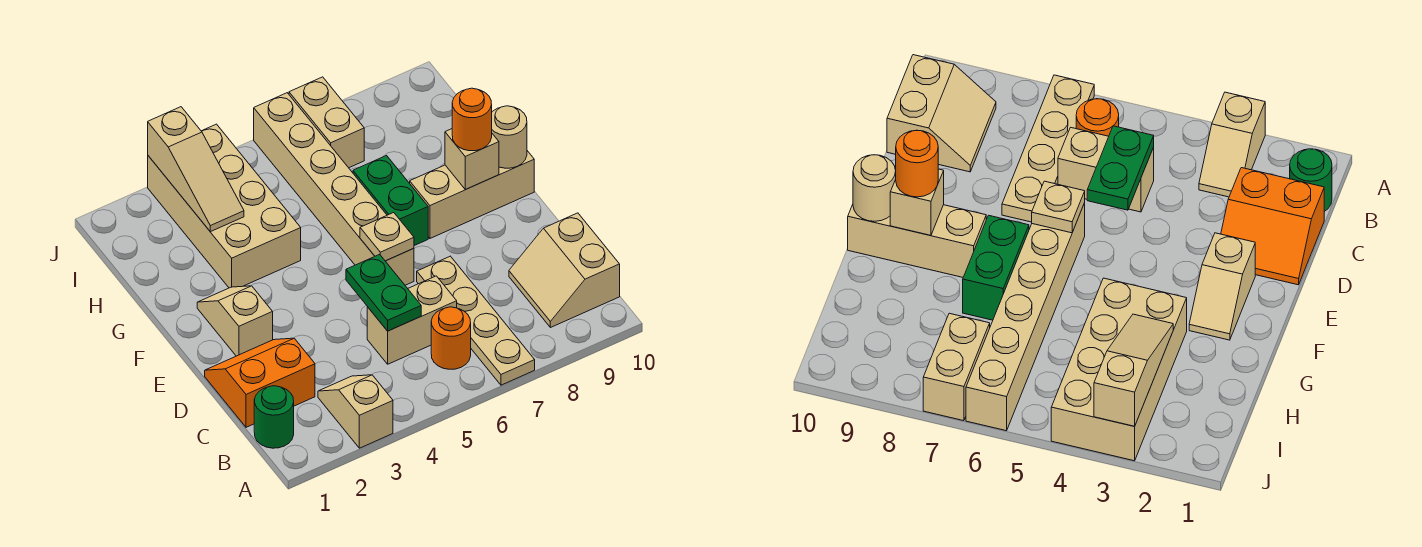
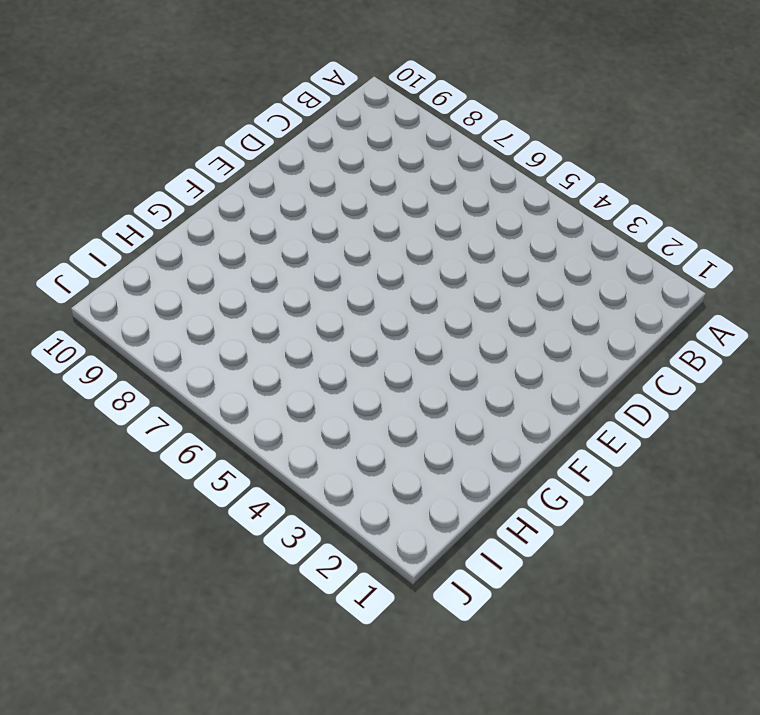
none -> tan 1x2 slope [318,375,393,448]
none -> tan 1x4 plate [417,256,535,385]
none -> green 1x1 round brick [254,386,294,448]

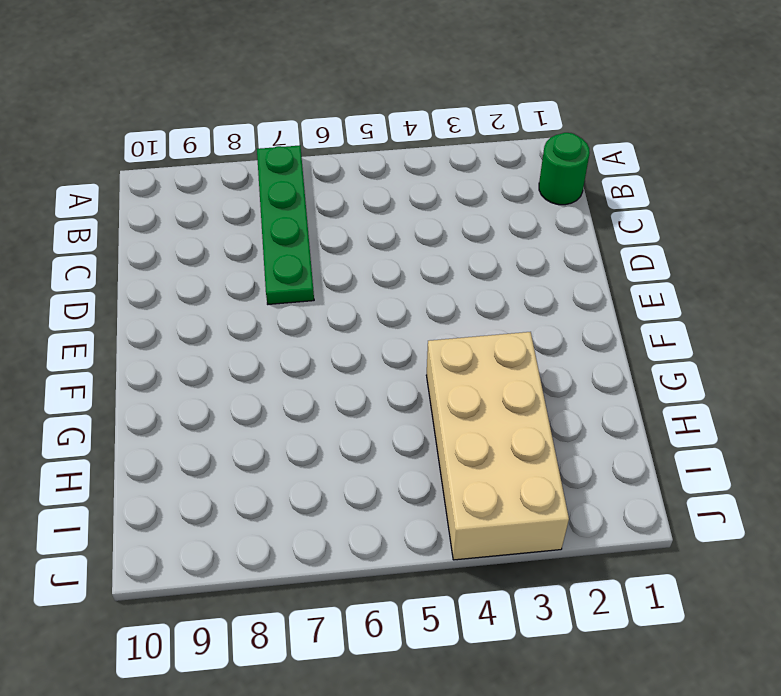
green 1x4 plate [257,145,314,304] -> tan 1x4 plate [417,256,535,385]
none -> tan 1x2 slope [318,375,393,448]
none -> orange 1x1 round brick [431,307,471,369]
none -> tan 2x2 slope [509,213,620,328]

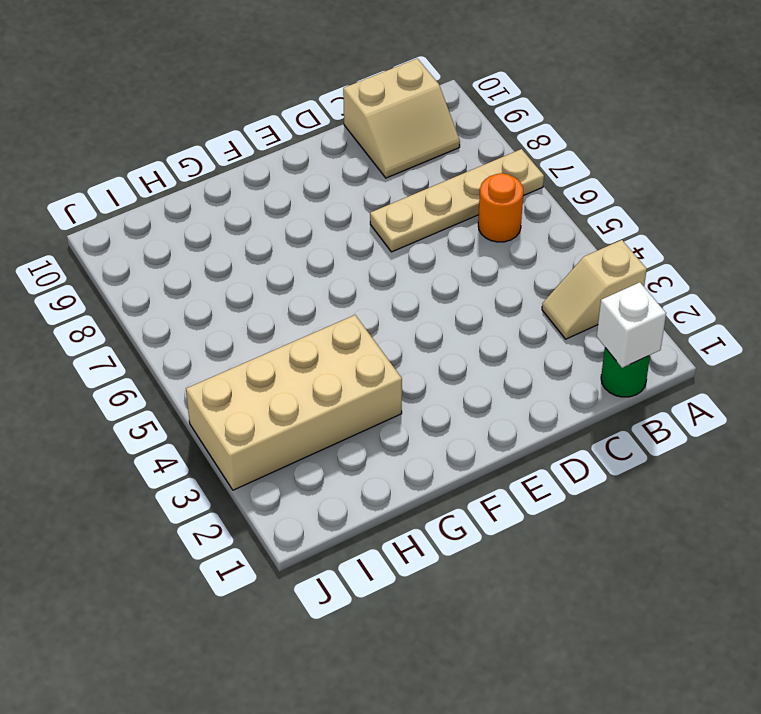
white 1x1 brick [597,282,666,368] -> none
none -> orange 2x2 slope [205,338,315,427]
none -> tan 1x2 brick [367,276,457,364]
none -> tan 1x2 slope [197,286,273,356]

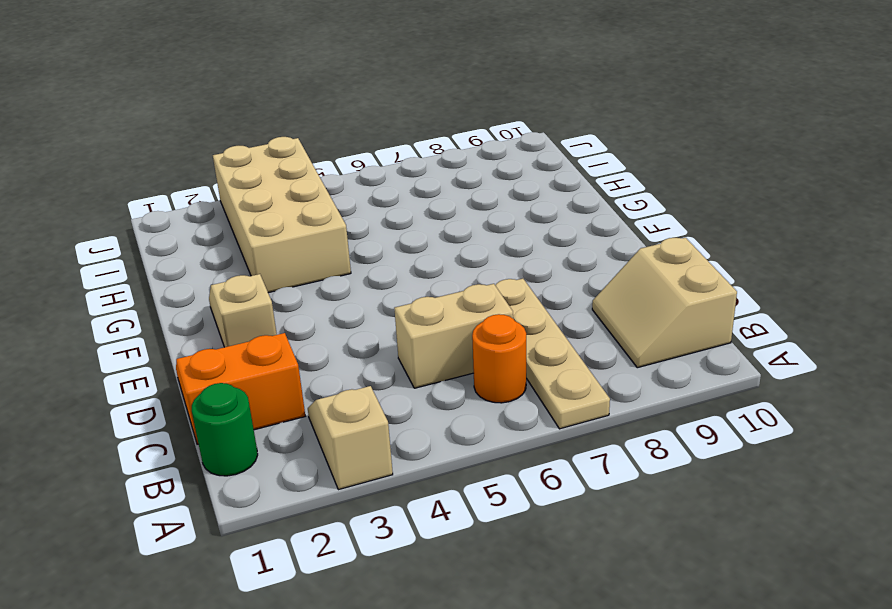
none -> tan 1x6 brick [254,93,414,285]
none -> green 1x2 brick [353,156,428,246]
none -> tan 1x3 brick [410,151,534,238]

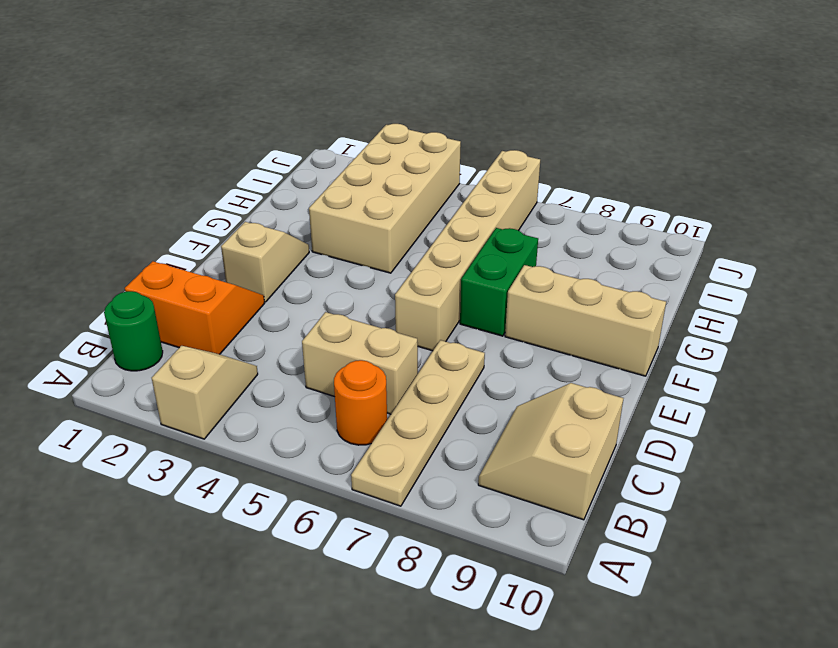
none -> tan 1x2 brick [289,77,364,168]
none -> green 1x2 plate [346,254,421,331]
none -> tan 1x1 plate [360,213,414,261]

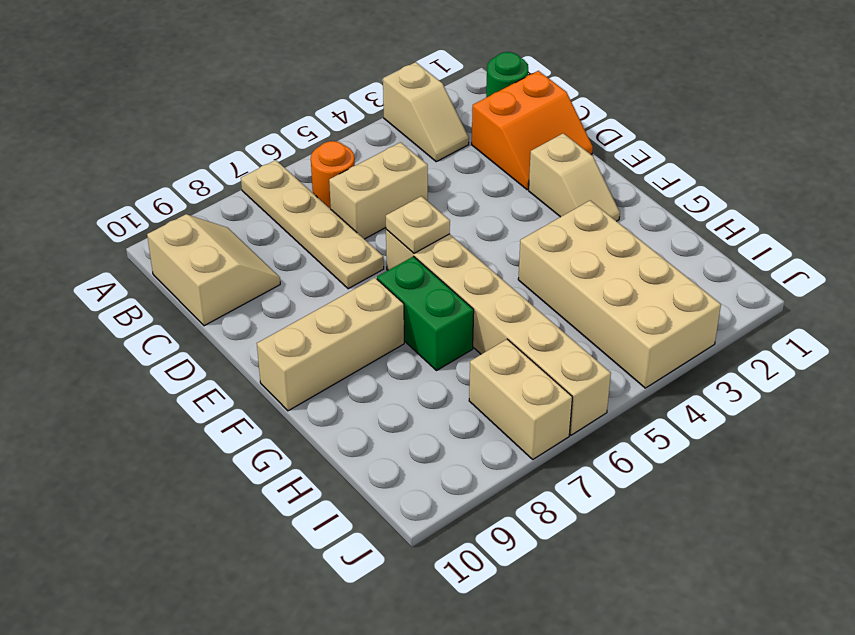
none -> green 1x2 plate [346,254,421,331]
none -> tan 1x1 brick [445,129,499,190]
none -> tan 1x1 round brick [492,106,527,168]

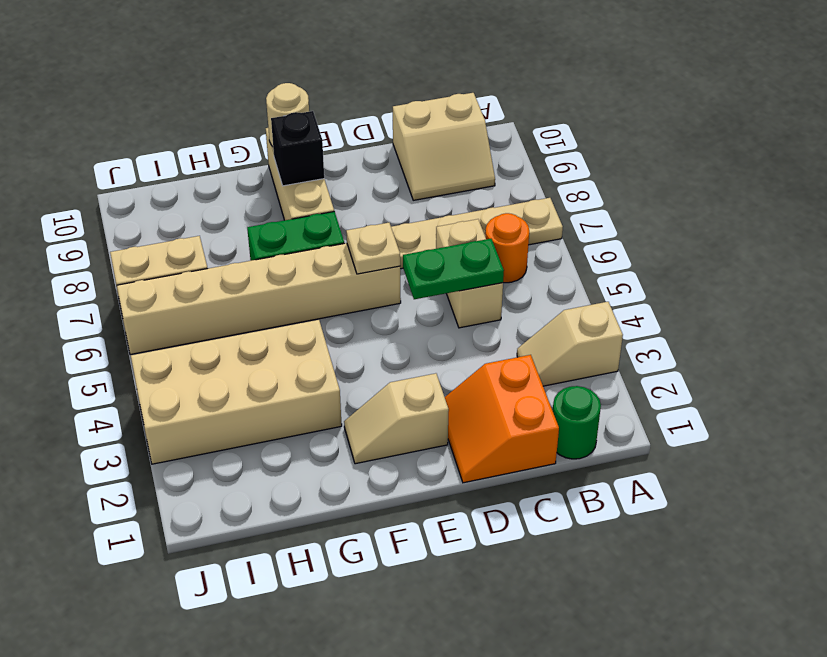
black 1x1 brick [271,111,324,186] -> tan 1x1 brick [445,129,499,190]
none -> tan 1x3 slope [148,107,244,232]
none -> orange 1x1 round brick [452,88,492,151]

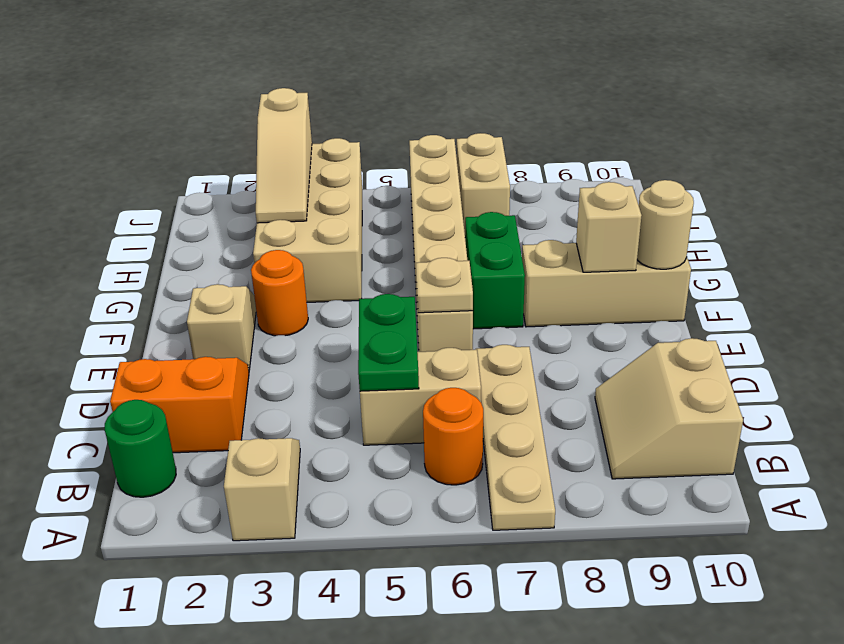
orange 1x1 round brick [251,250,308,336] -> orange 1x1 round brick moved to [452,88,492,151]

